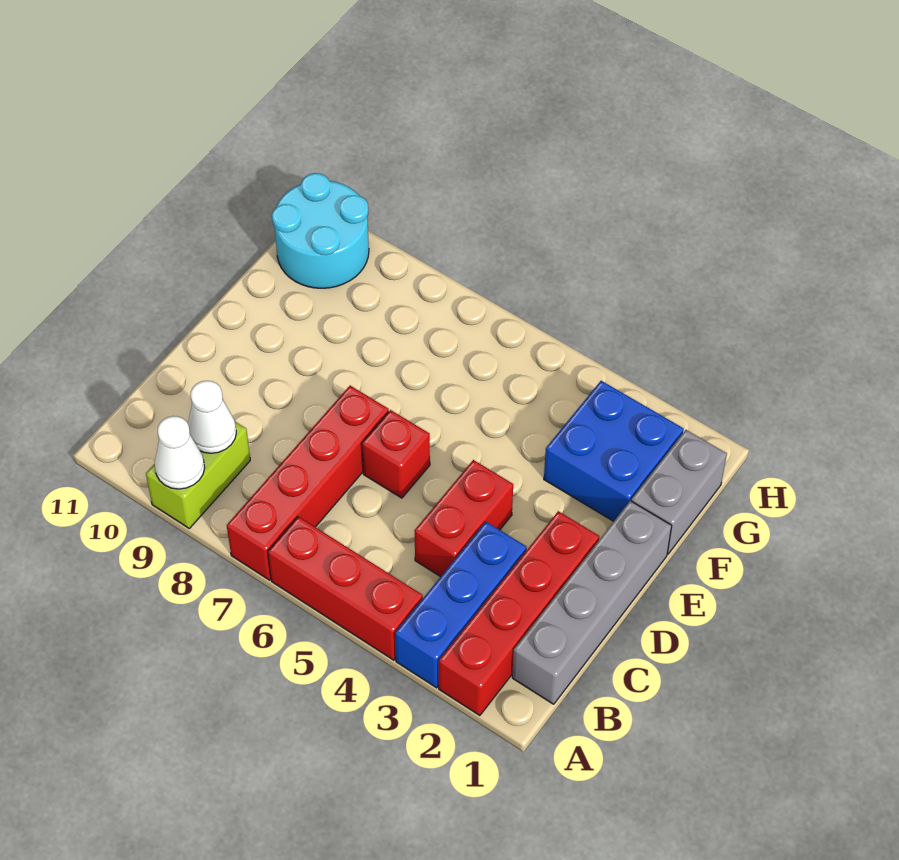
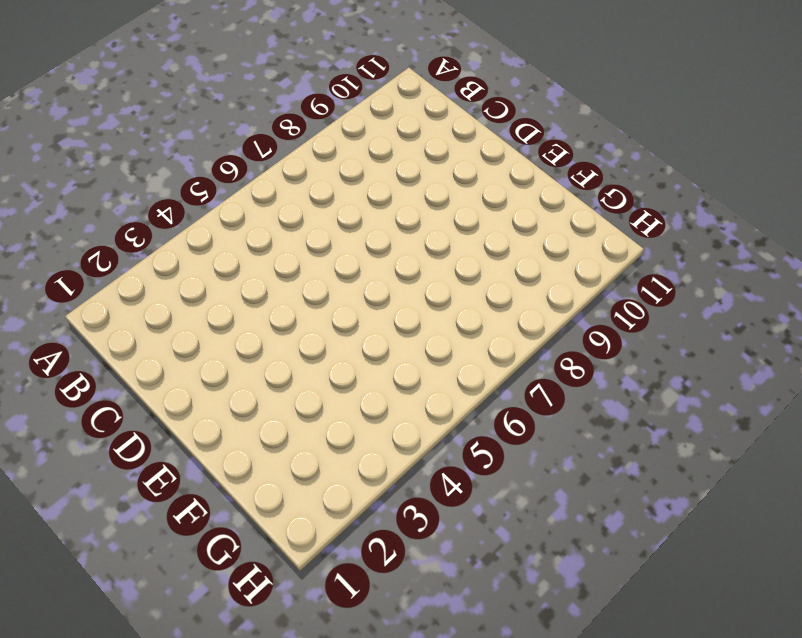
none -> red 1x4 brick [439,511,599,716]
none -> blue 1x3 brick [395,522,527,688]
none -> red 1x3 brick [268,517,423,660]

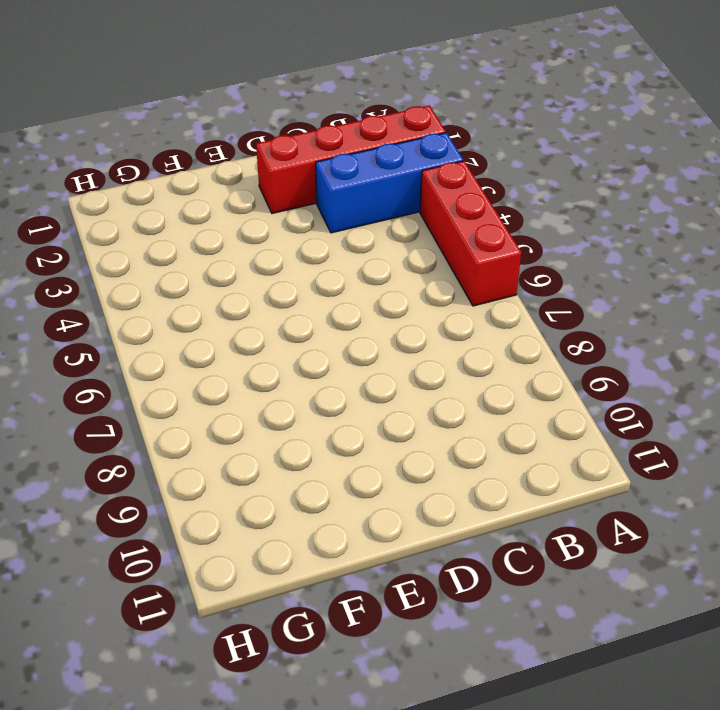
none -> red 1x4 brick [227,386,389,580]
none -> lime 1x2 brick [146,422,250,528]
none -> grey 1x4 brick [512,501,672,704]

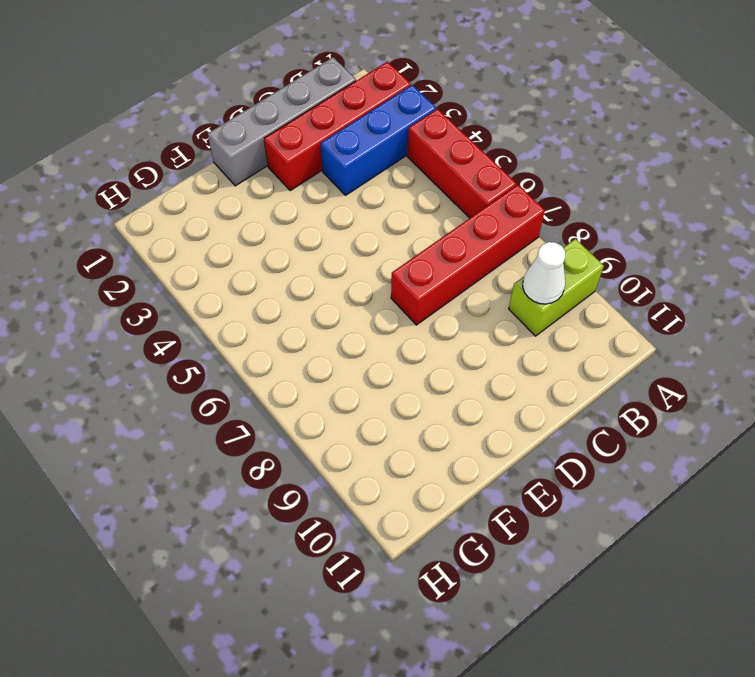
none -> red 1x2 brick [414,460,513,577]
none -> red 1x1 brick [362,410,430,498]
none -> grey 1x2 brick [631,430,727,554]

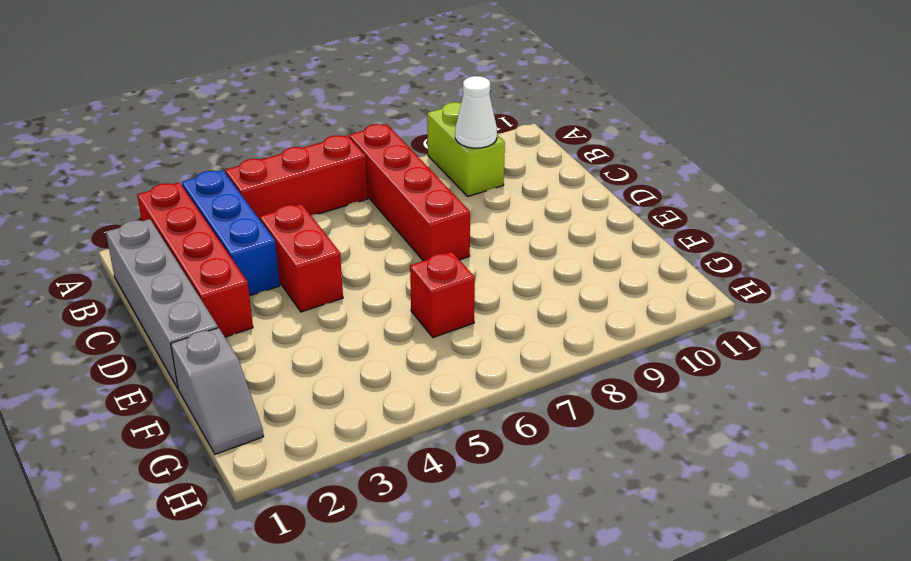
grey 1x2 slope [171,328,264,454] -> grey 1x2 brick [631,430,727,554]
red 1x1 brick [410,252,475,337] -> red 1x1 brick moved to [362,410,430,498]
none -> blue 2x2 brick [544,381,684,521]
none -> cyan 2x2 round brick [272,173,369,288]
none -> white 1x1 cone [155,416,205,489]

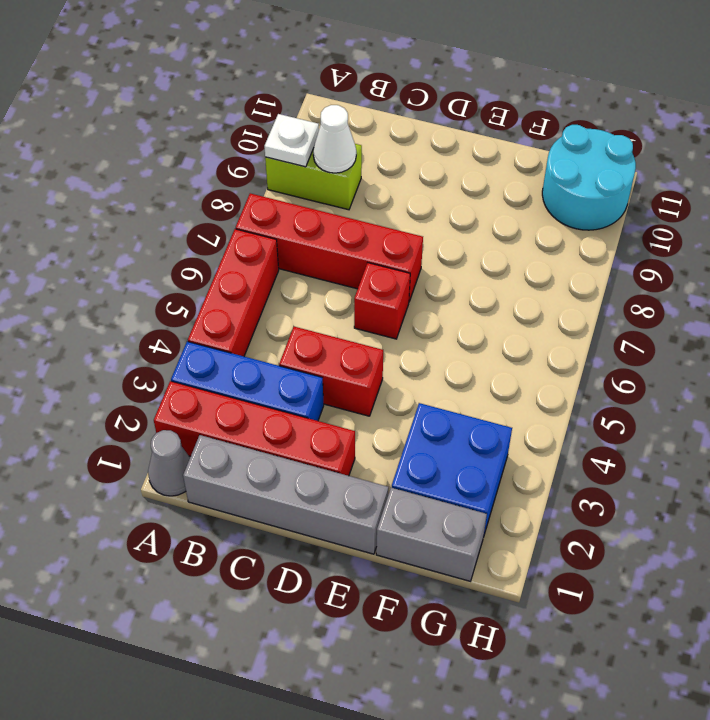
grey 1x1 cone [148,430,190,496] -> none
white 1x1 plate [264,114,319,167] -> white 1x1 cone [155,416,205,489]

